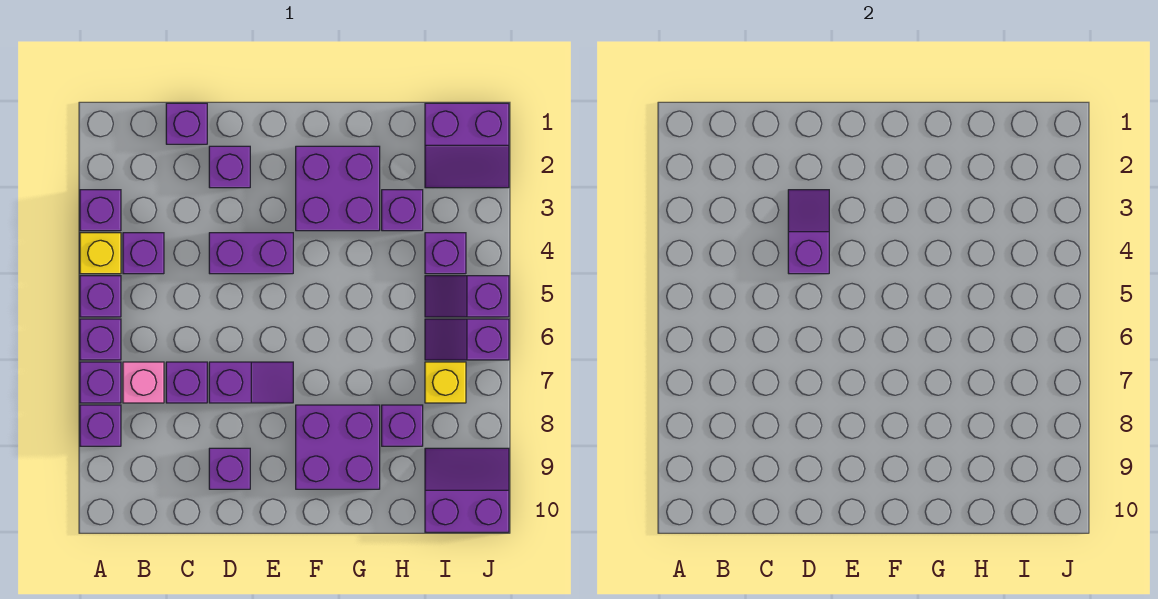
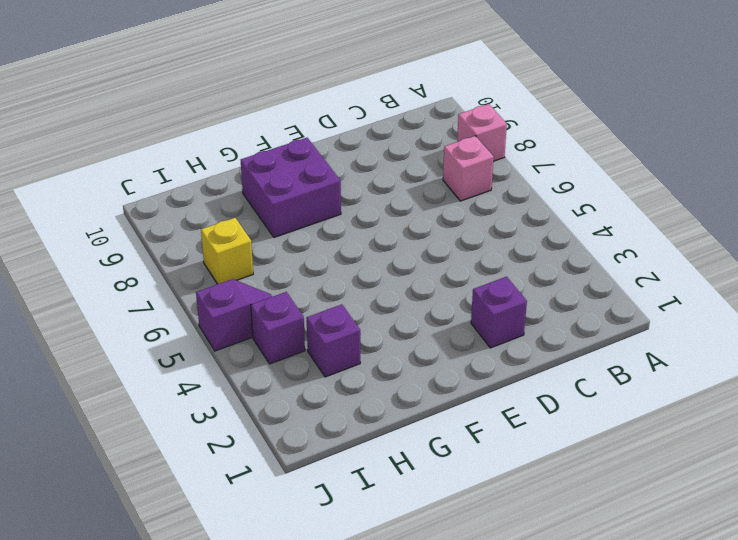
pink 1x1 brick [457,104,507,161] -> purple 1x1 brick [80,405,121,446]
none -> purple 1x1 brick [80,190,121,231]
none -> yellow 1x1 brick [80,233,121,274]
none -> purple 1x1 brick [80,276,121,317]

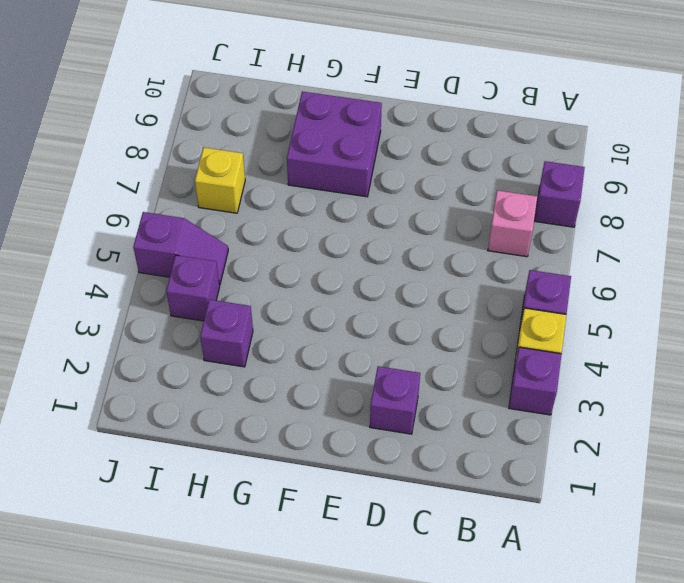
none -> purple 1x1 brick [80,319,121,360]
none -> purple 1x1 brick [80,362,121,403]
none -> purple 1x1 brick [123,233,164,274]

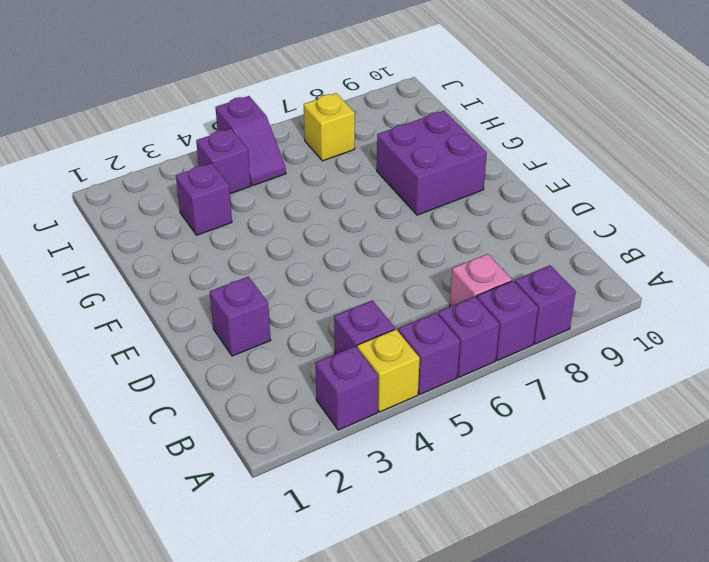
none -> purple 1x1 brick [166,103,207,144]
none -> purple 1x1 brick [166,362,207,403]
none -> purple 1x2 brick [209,233,293,274]

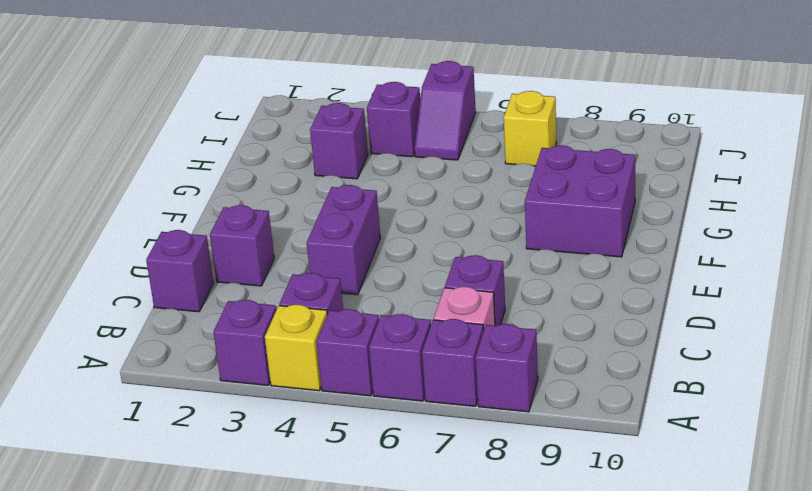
none -> purple 1x2 slope [209,362,293,403]
none -> purple 1x1 brick [209,448,250,489]
none -> purple 2x2 brick [296,146,380,231]

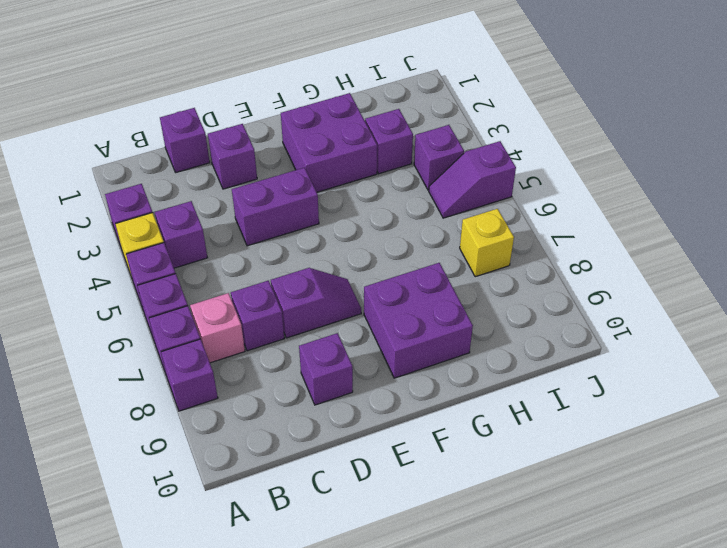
none -> purple 1x1 brick [382,405,423,446]
none -> purple 2x2 slope [425,103,509,188]
none -> purple 1x2 slope [425,319,509,360]

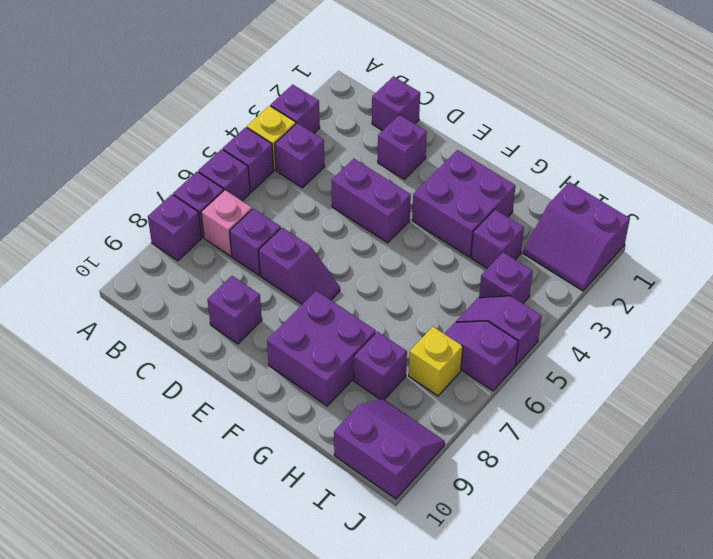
none -> purple 1x2 slope [788,190,829,274]

